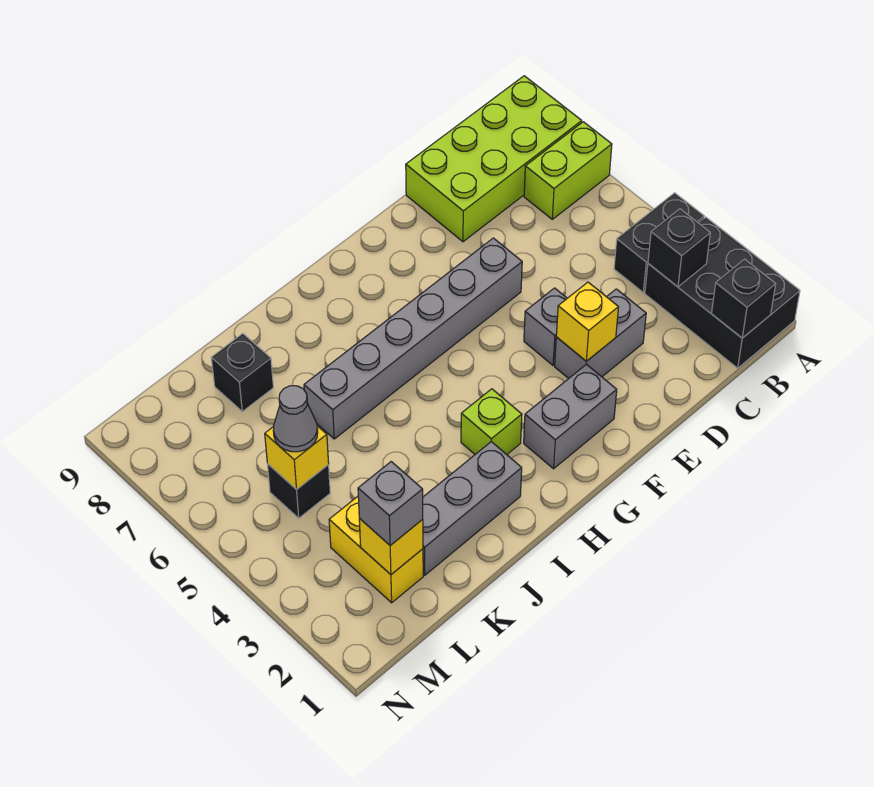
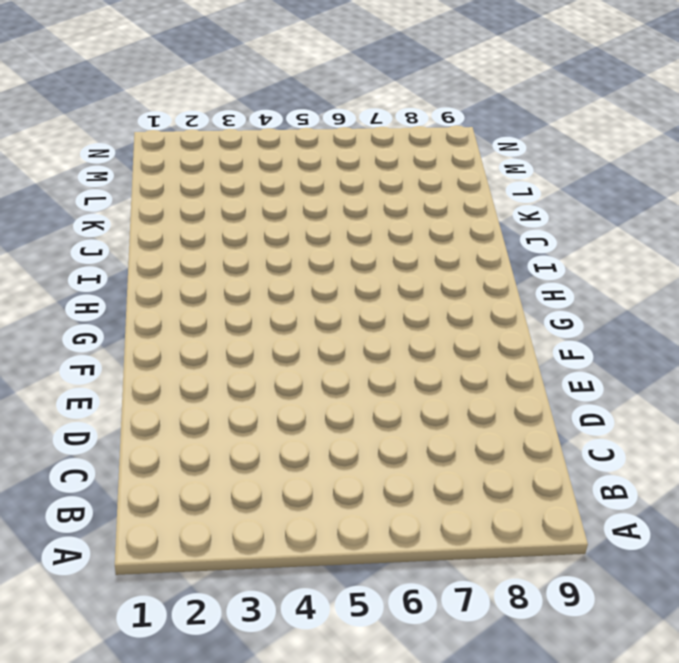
none -> black 2x3 brick [645,217,800,368]
none -> black 1x2 brick [614,193,704,292]
none -> lime 1x2 brick [524,122,612,219]

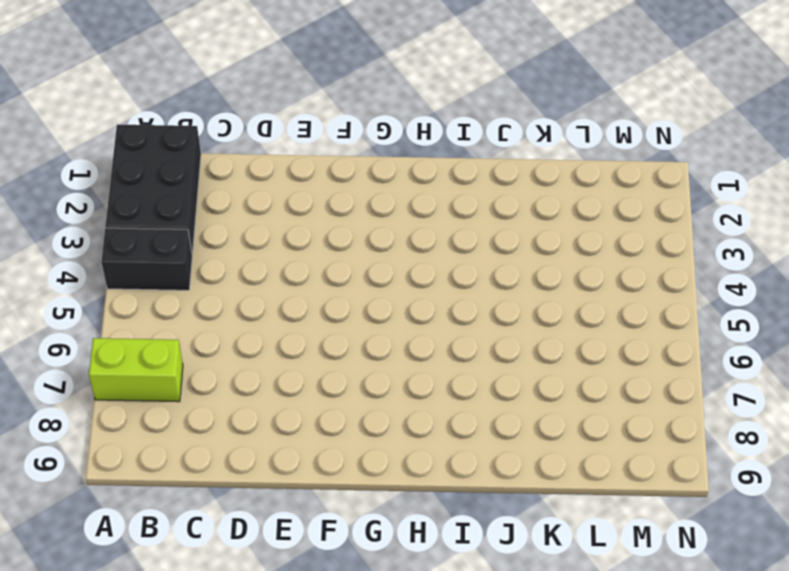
none -> lime 2x4 brick [406,76,582,242]
none -> grey 1x2 brick [555,289,646,379]
none -> grey 1x1 brick [524,288,567,365]

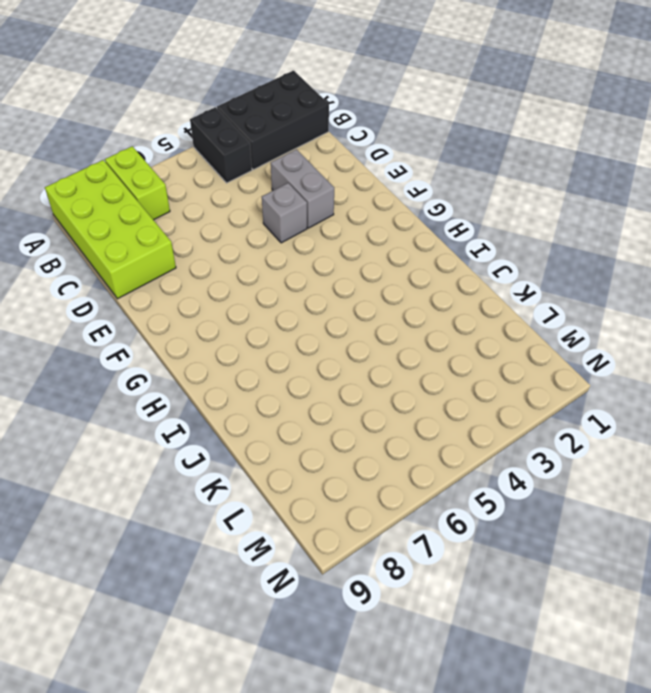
none -> grey 1x6 brick [304,238,522,439]
none -> grey 1x2 brick [524,364,617,469]
none -> lime 1x1 brick [461,389,522,454]

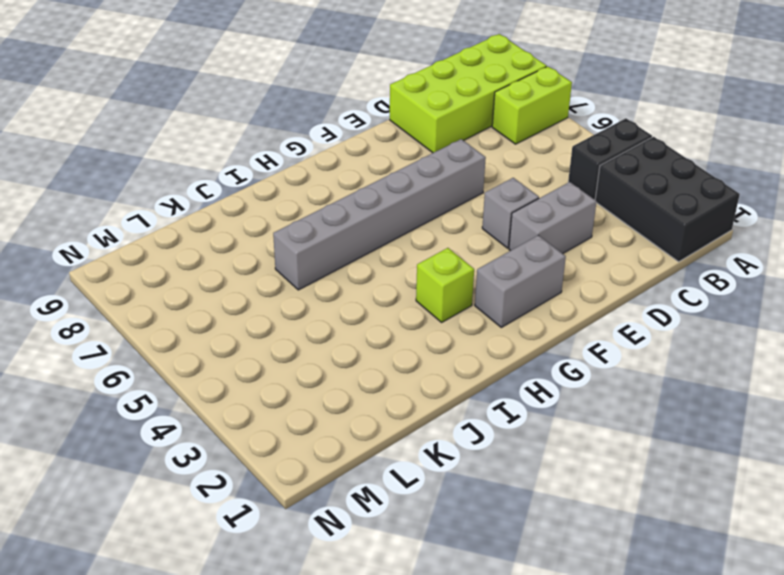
none -> grey 1x3 brick [423,442,522,575]
none -> black 1x1 brick [211,334,273,411]
none -> yellow 1x2 brick [329,496,423,603]

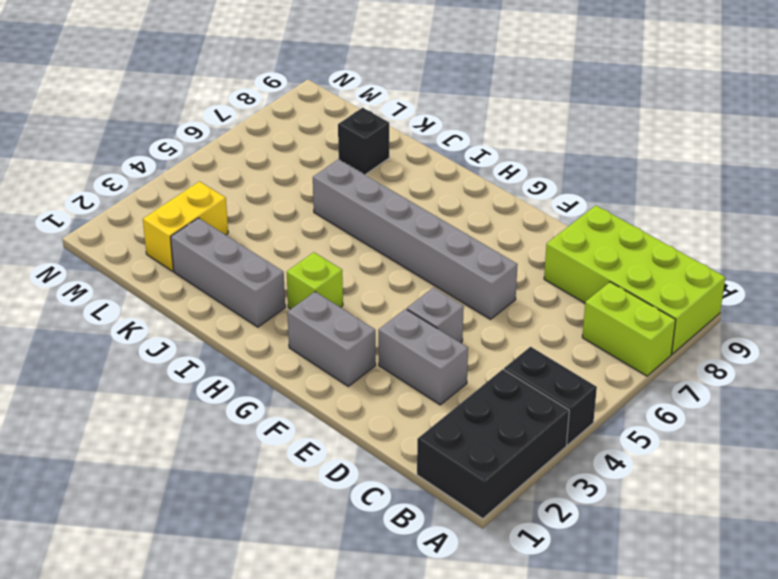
none -> black 1x1 brick [267,464,330,518]
none -> black 1x1 brick [712,259,776,338]
none -> black 1x1 brick [648,209,710,287]

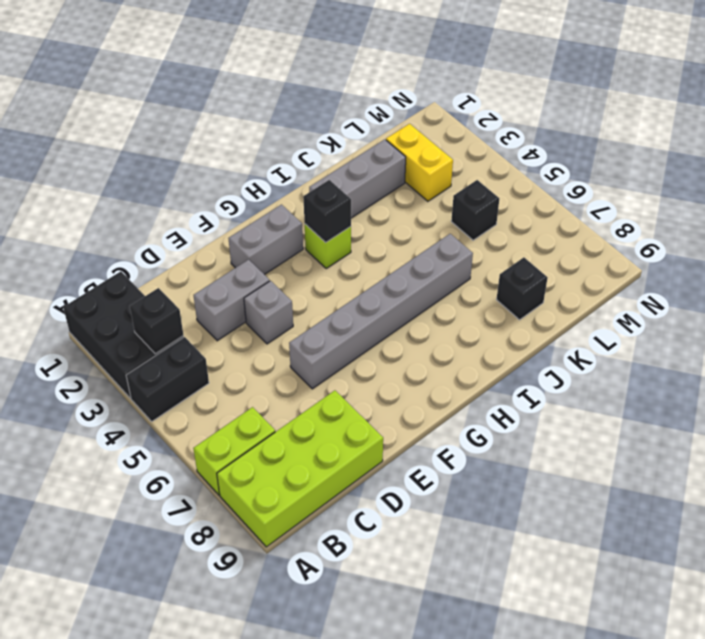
black 1x1 brick [303,180,351,243] -> black 1x1 brick moved to [712,259,776,338]
none -> yellow 1x1 brick [556,282,618,361]
none -> yellow 1x1 brick [359,518,423,574]
none -> yellow 1x1 brick [265,426,329,490]

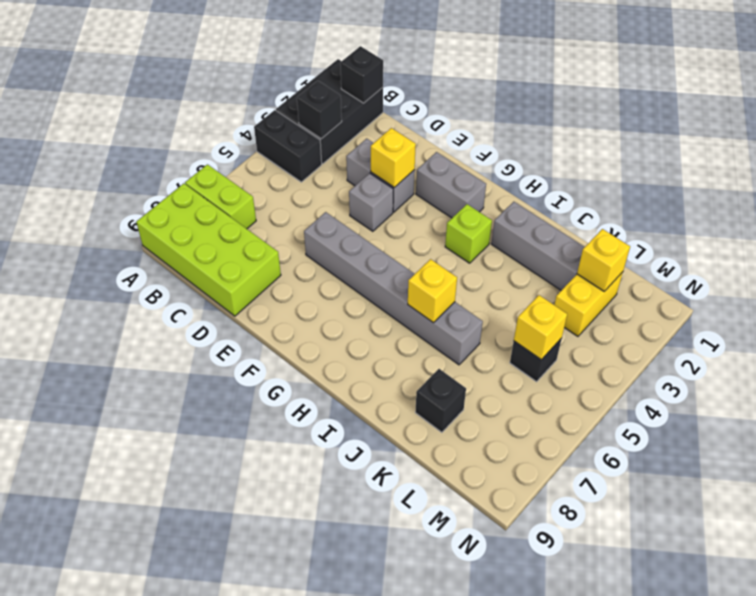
yellow 1x1 brick [408,259,457,323] -> none
none -> grey 1x1 brick [358,462,423,545]
none -> grey 1x1 cone [273,386,318,452]

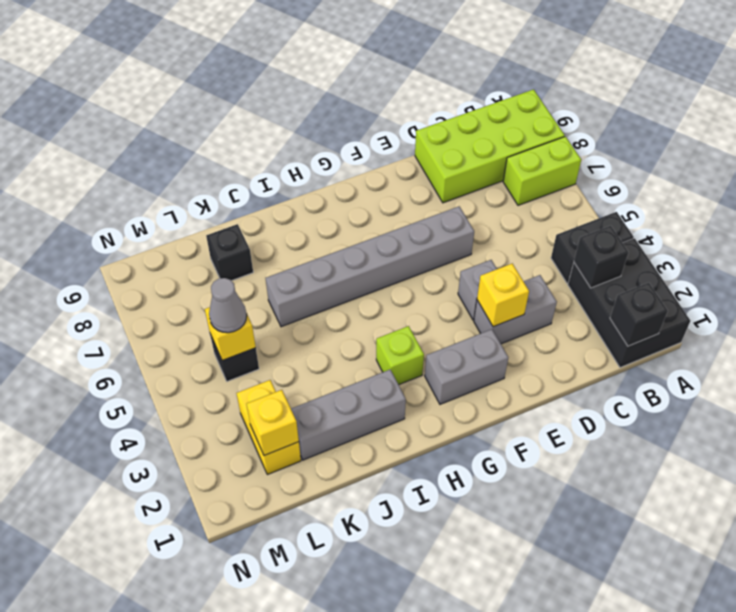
none -> grey 1x1 brick [358,462,423,545]

